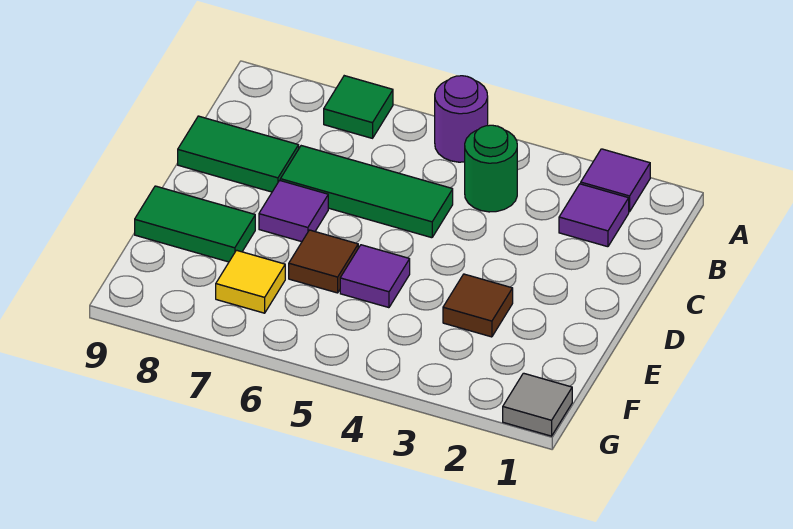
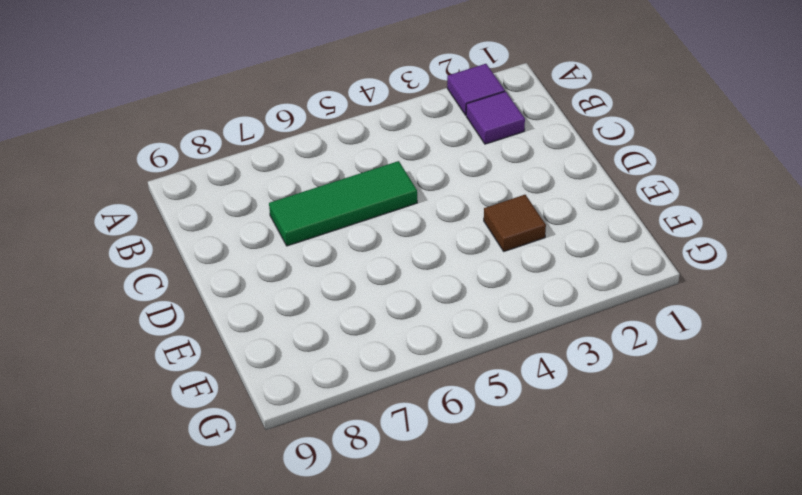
none -> purple 1x1 round brick [435,76,488,162]
none -> green 1x1 tile [324,76,393,138]
none -> green 1x1 round brick [465,125,517,212]

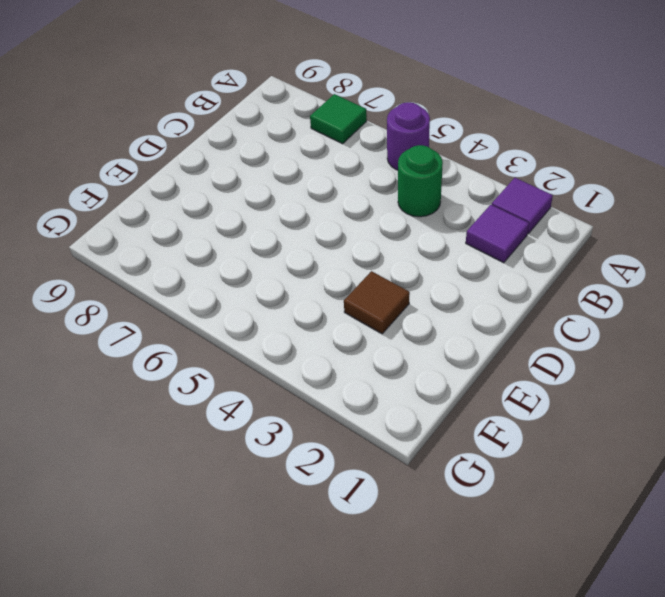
none -> green 1x3 tile [280,146,453,238]
none -> green 1x2 tile [178,116,299,192]
none -> purple 1x1 tile [259,180,328,242]

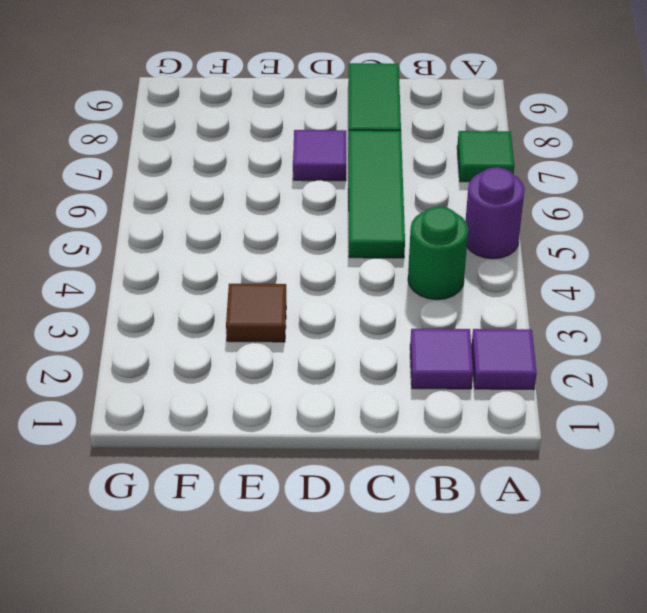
none -> purple 1x1 tile [340,245,410,308]
none -> brown 1x1 tile [289,230,358,293]
none -> green 1x2 tile [135,186,255,262]

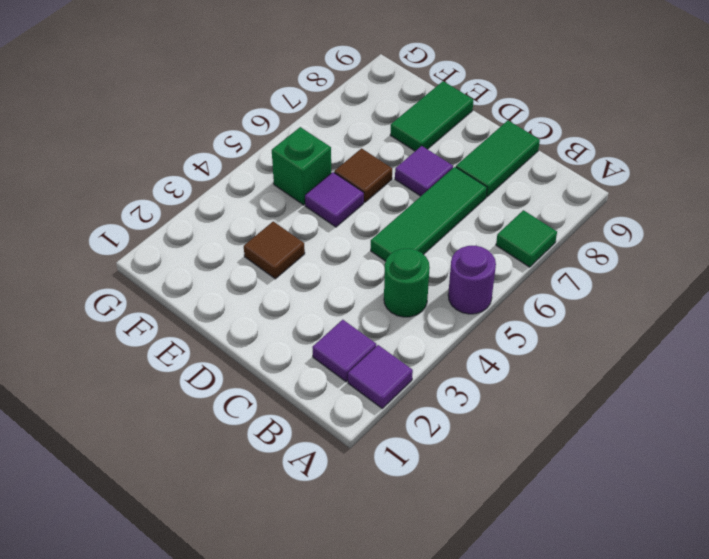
green 1x1 brick [272,127,331,205] -> none
none -> yellow 1x1 tile [216,250,285,313]
none -> grey 1x1 tile [503,373,572,436]

